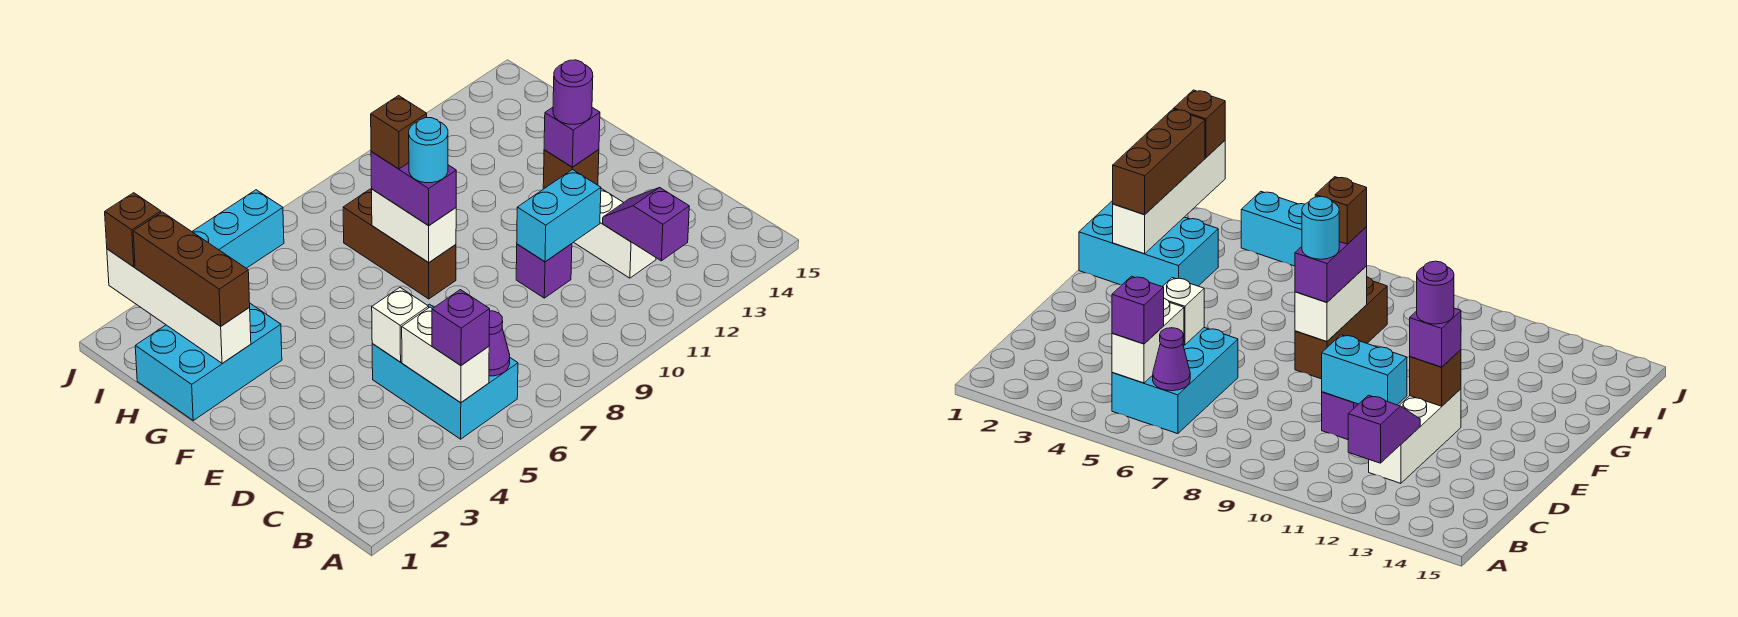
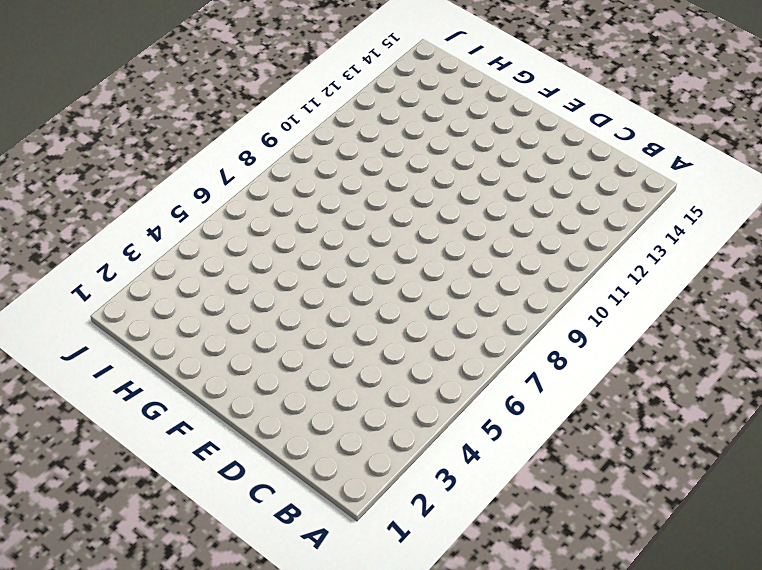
none -> cyan 2x3 brick [372,304,518,439]
none -> white 1x3 brick [543,187,656,278]
none -> purple 1x1 brick [516,244,572,298]

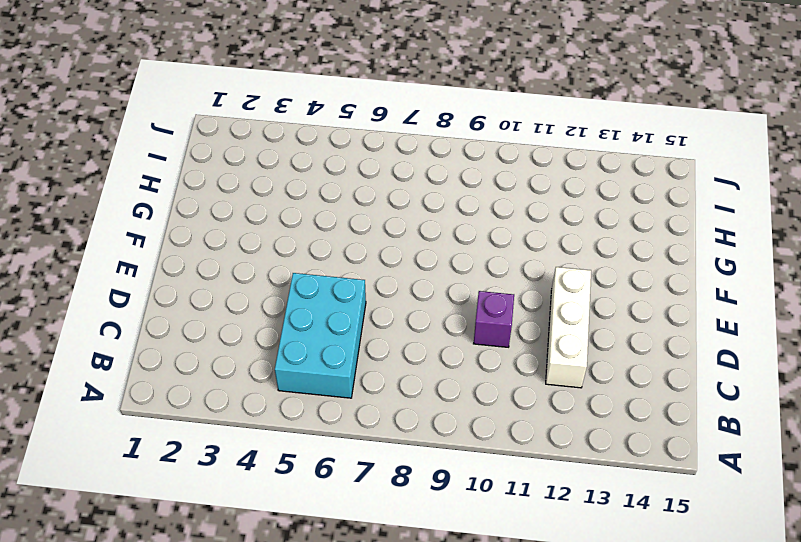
none -> brown 1x3 brick [343,189,456,299]
none -> cyan 2x3 brick [135,304,282,420]
none -> cyan 1x3 brick [192,190,284,268]

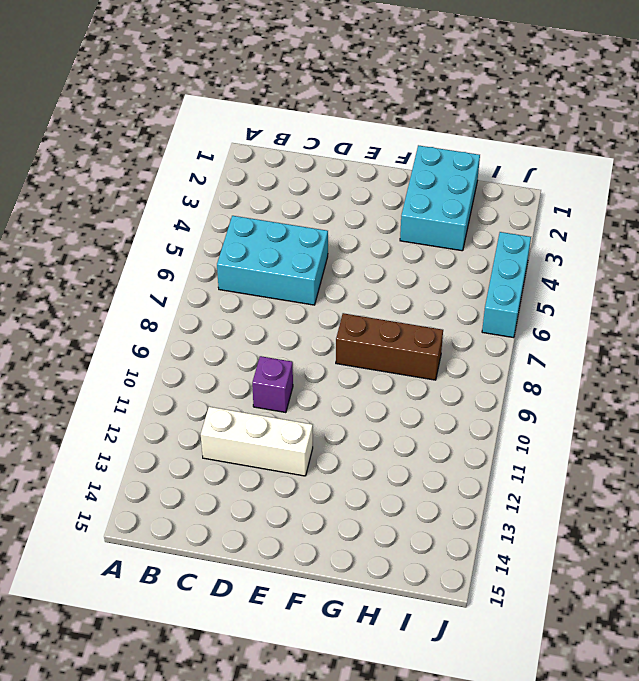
none -> white 1x2 brick [402,307,489,403]
none -> purple 1x1 cone [489,311,510,376]
none -> purple 1x2 slope [603,187,689,261]

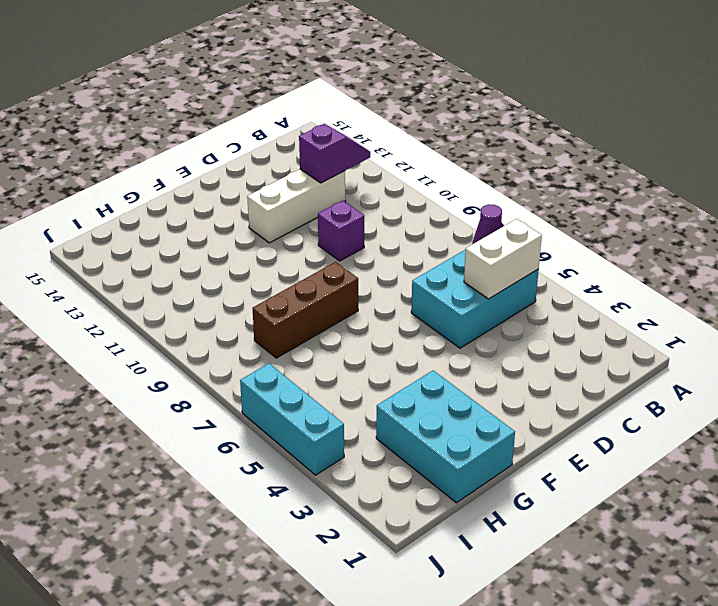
purple 1x2 slope [299,124,370,183] -> purple 1x2 slope turned to [603,187,689,261]
none -> white 1x1 brick [372,288,429,362]
none -> cyan 1x2 brick [517,169,601,262]
none -> brown 1x1 brick [543,150,599,188]

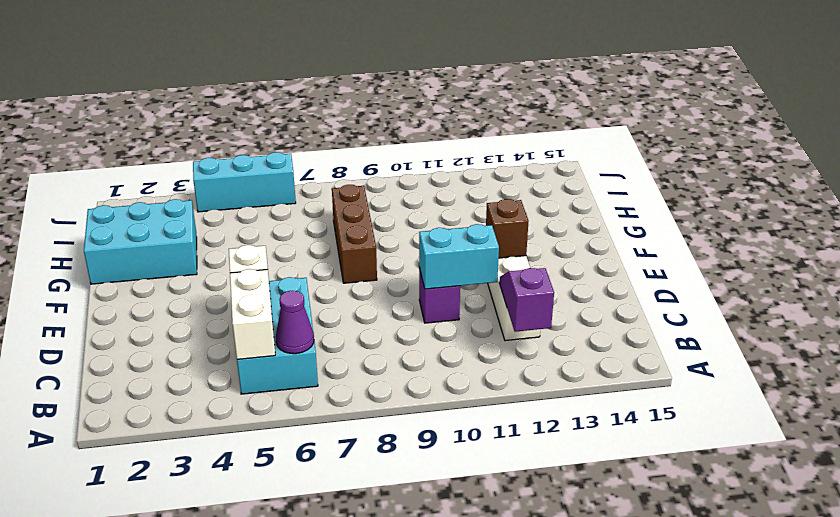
none -> white 1x2 brick [372,189,456,263]
none -> white 1x4 brick [107,249,251,363]
none -> purple 1x1 brick [432,290,490,365]

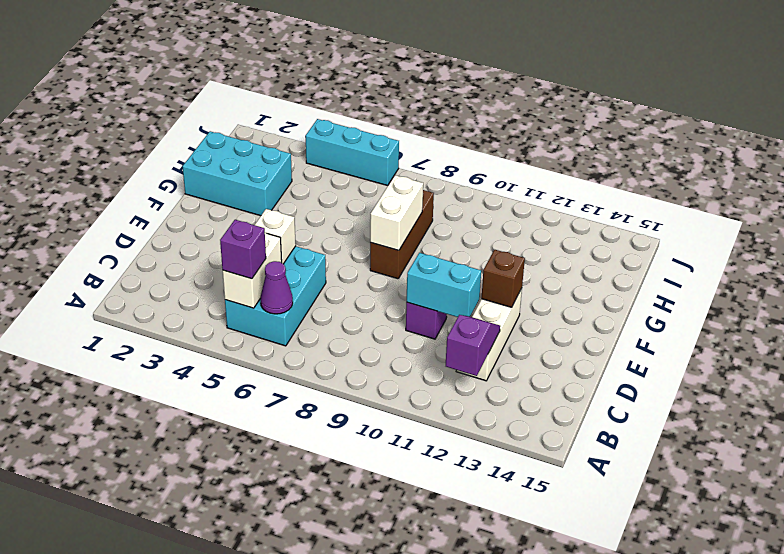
none -> white 1x4 brick [107,249,251,363]
none -> purple 1x1 brick [544,107,600,167]
none -> purple 1x2 brick [371,152,456,226]

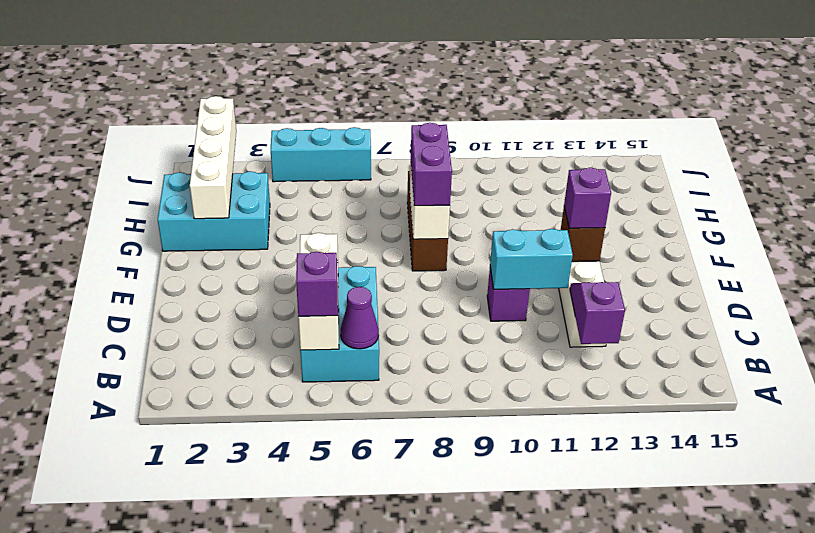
none -> brown 1x3 brick [133,212,250,326]
none -> brown 1x1 brick [105,193,161,267]
none -> purple 1x1 round brick [553,60,593,124]

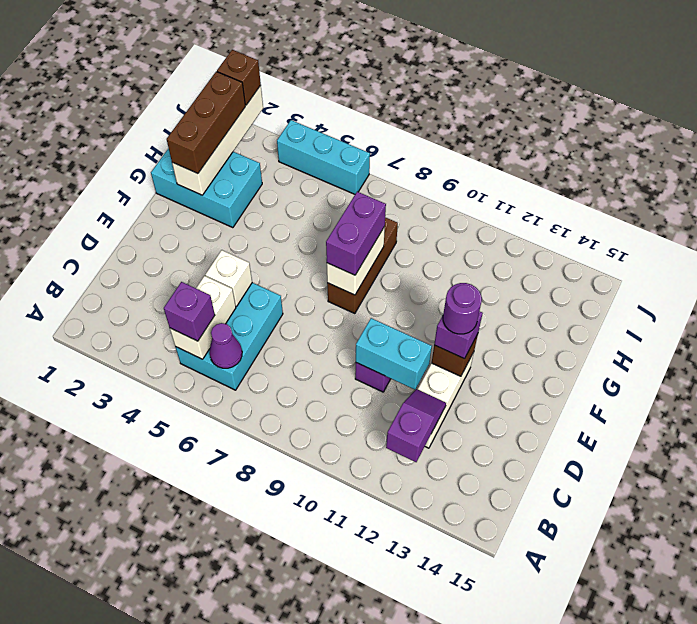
none -> cyan 1x1 round brick [409,118,448,183]
none -> brown 1x1 brick [371,96,427,169]

